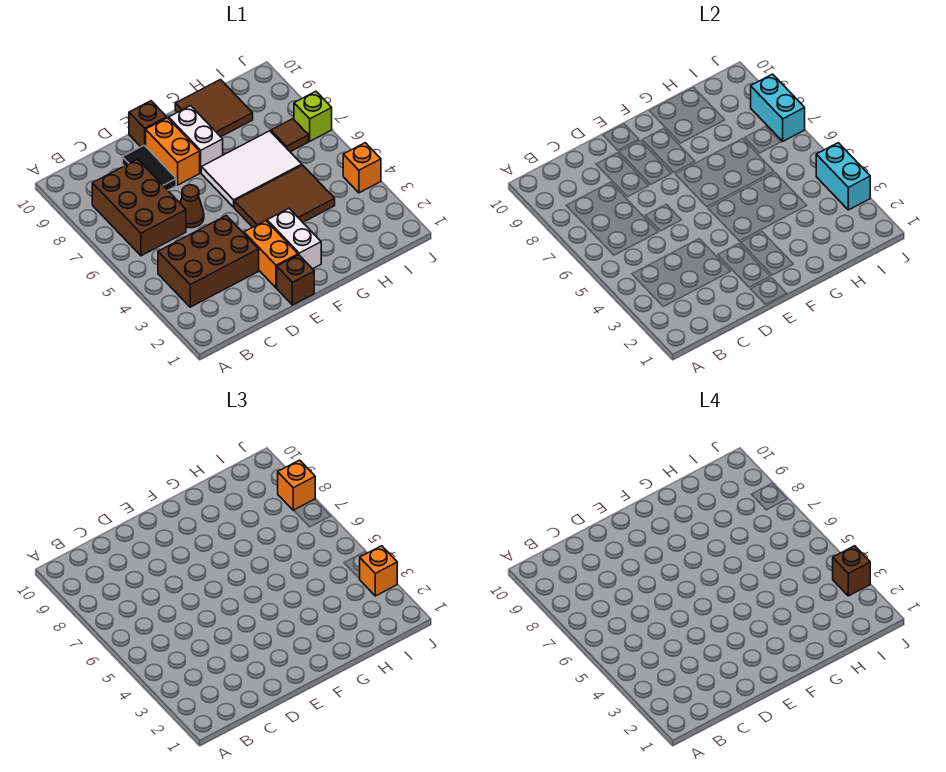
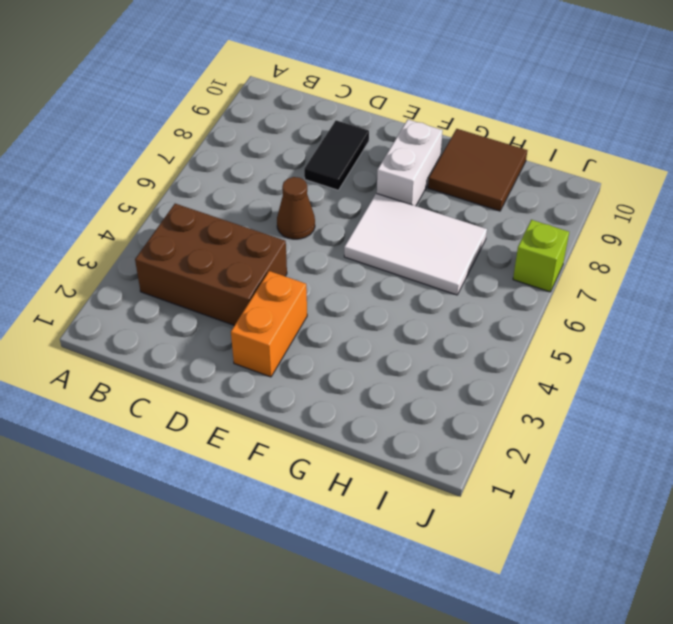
none -> brown 2x3 brick [92,159,186,256]
none -> brown 1x1 brick [277,255,314,305]
none -> orange 1x2 brick [146,118,200,185]

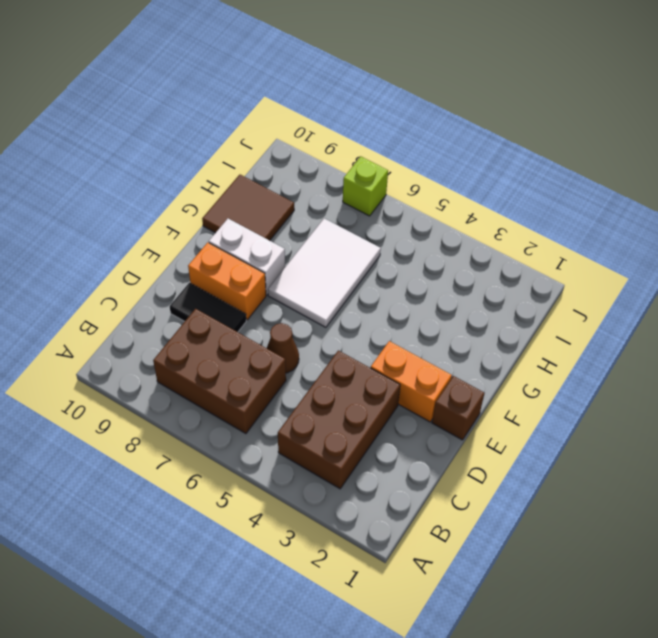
none -> brown 1x1 brick [129,101,167,147]
none -> white 1x2 brick [267,209,321,269]
none -> brown 2x3 tile [234,165,335,227]

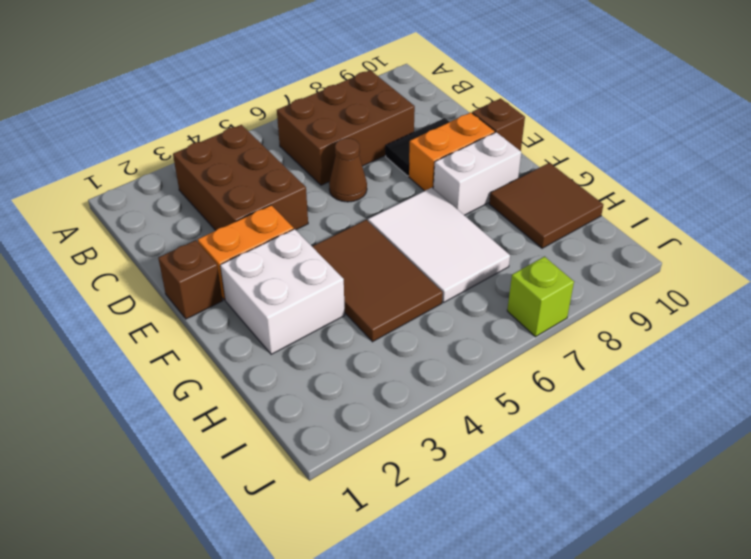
white 2x2 brick [220,229,345,354] -> white 1x2 brick [267,209,321,269]
none -> brown 1x1 tile [271,119,309,152]
none -> orange 1x1 brick [343,143,381,193]
none -> cyan 1x2 brick [816,143,870,210]

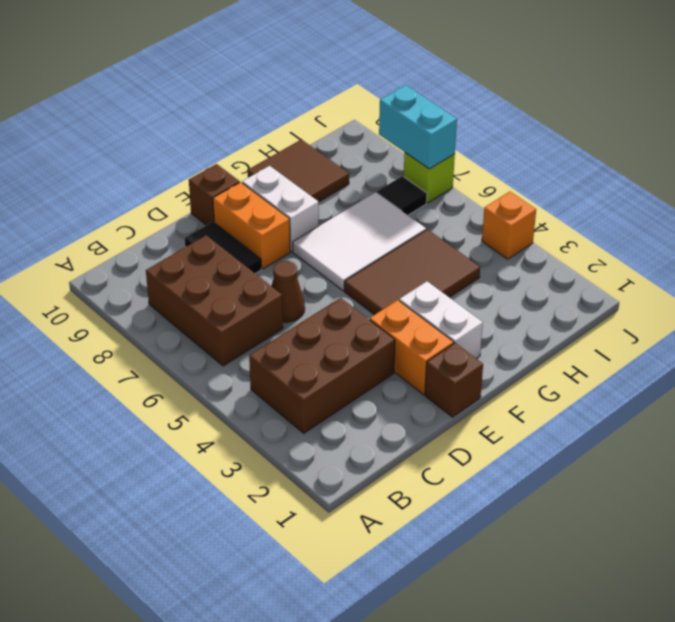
black 1x1 tile [377,176,427,215] -> brown 1x1 tile [271,119,309,152]
none -> cyan 1x2 brick [816,143,870,210]
none -> orange 1x1 brick [360,546,397,596]
none -> orange 1x1 brick [278,460,315,510]

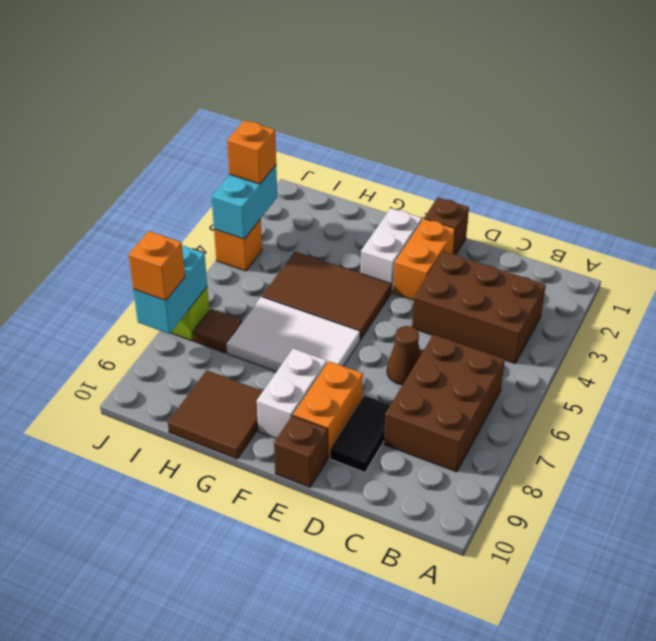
none -> brown 1x1 brick [833,546,870,596]

